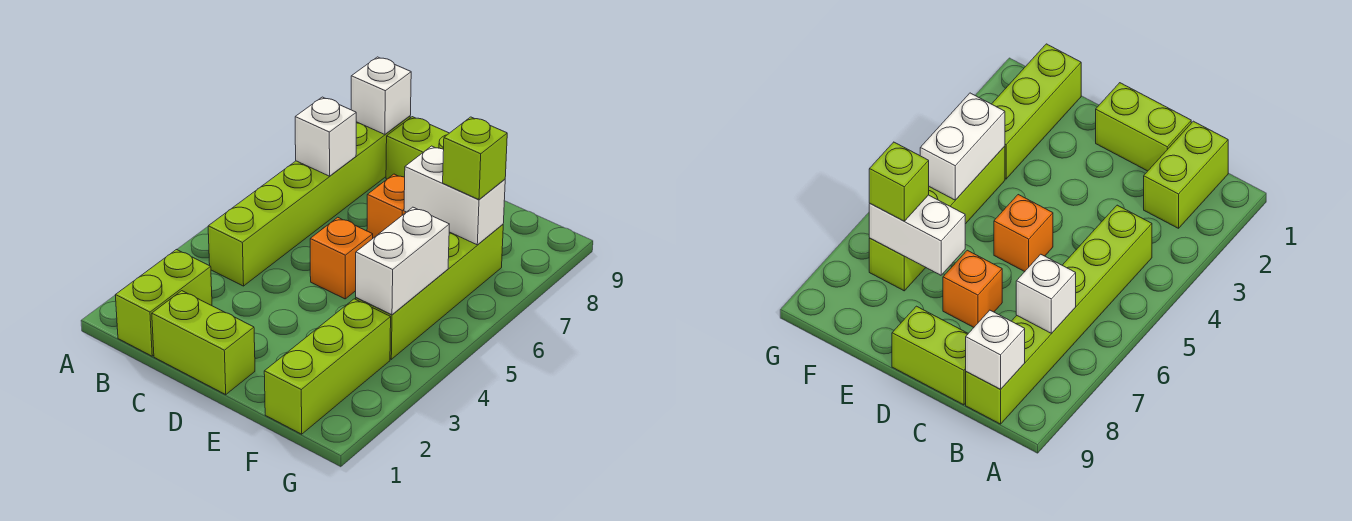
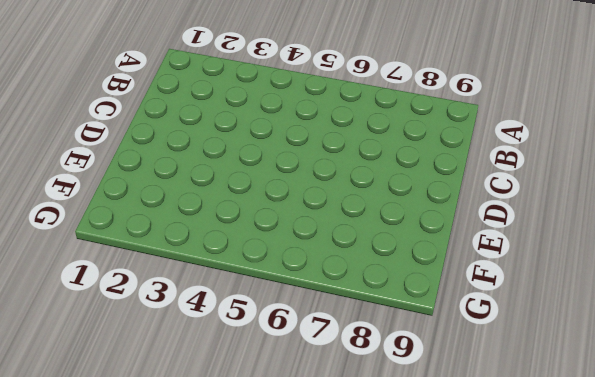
none -> lime 1x2 brick [116,249,212,356]
none -> lime 1x6 brick [208,116,410,286]
none -> lime 1x2 brick [152,291,255,394]

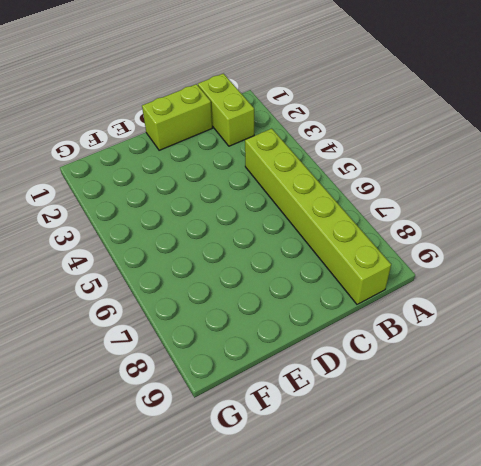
none -> lime 1x2 brick [386,117,449,179]
none -> orange 1x1 brick [310,217,373,299]
none -> orange 1x1 brick [367,174,406,238]

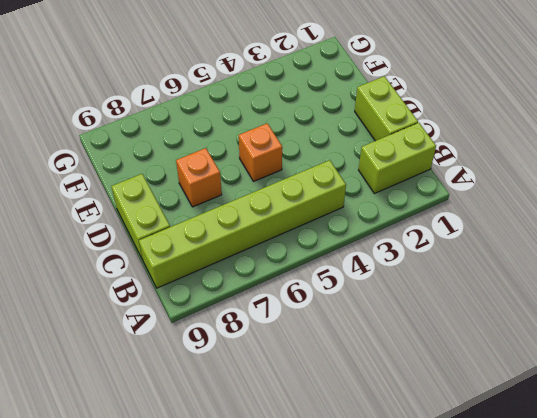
none -> lime 1x3 brick [264,299,391,434]
none -> lime 1x4 brick [356,225,503,359]
none -> white 1x1 brick [295,97,356,176]

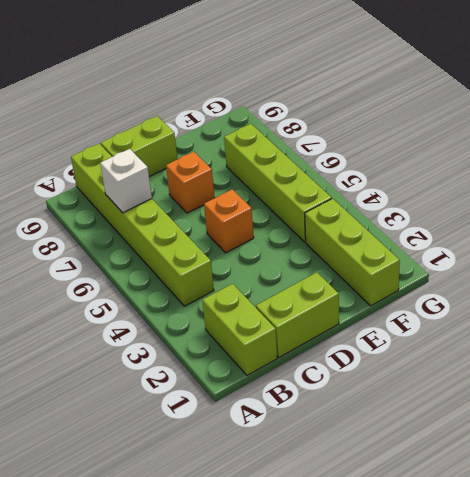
none -> white 1x1 brick [351,57,411,134]
none -> white 1x2 brick [404,146,505,245]
none -> white 1x2 brick [356,207,449,315]

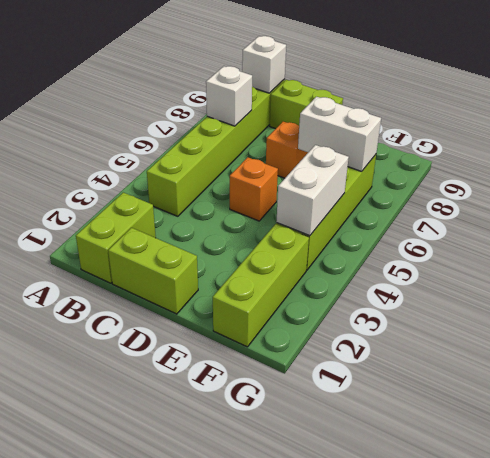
none -> lime 1x1 brick [443,117,507,200]

